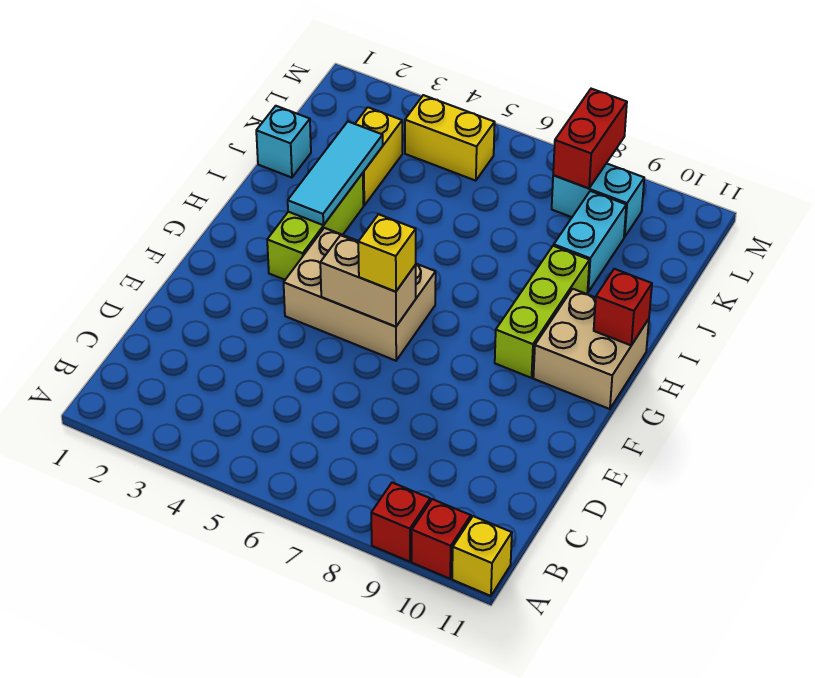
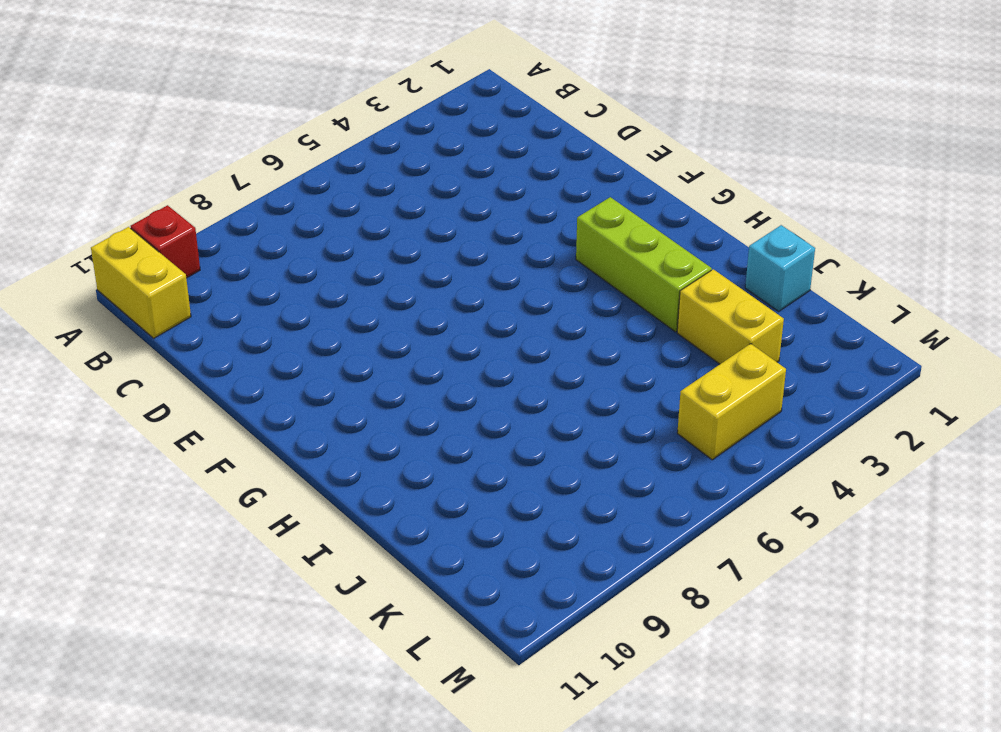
yellow 1x2 brick [91,227,191,338] -> yellow 1x1 brick [452,516,512,596]
none -> red 1x1 brick [371,483,430,562]
none -> tan 2x3 brick [284,228,436,361]
none -> lime 1x3 brick [495,246,589,378]

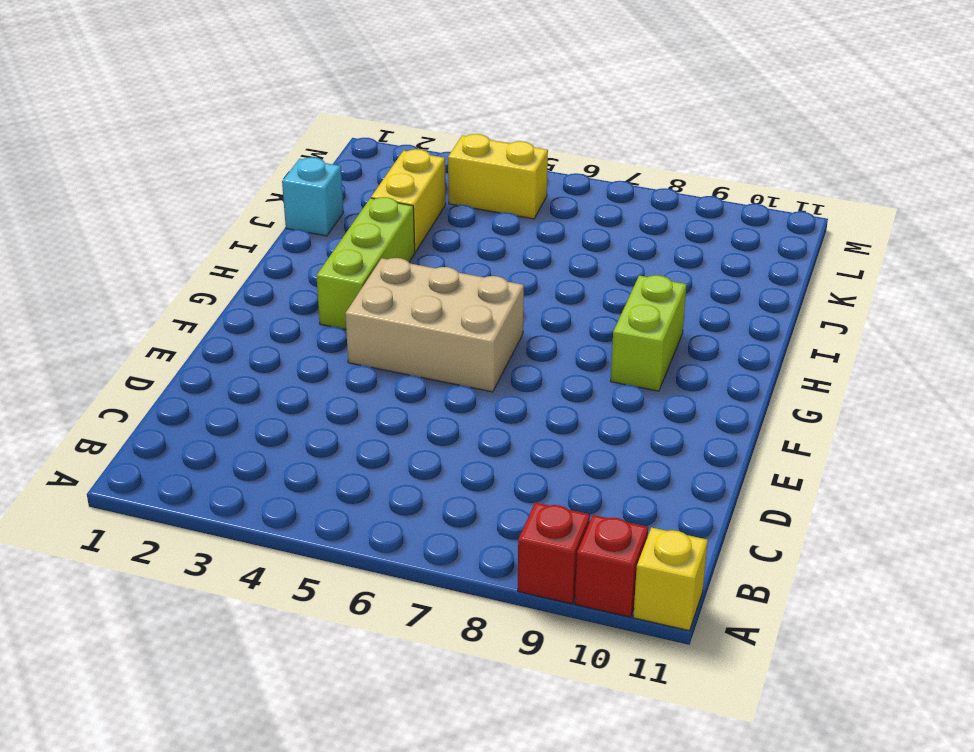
lime 1x2 brick [611,275,686,391] -> lime 1x3 brick [495,246,589,378]
none -> tan 2x2 brick [533,289,649,409]
none -> cyan 1x2 brick [554,191,626,292]
none -> cyan 1x2 brick [552,163,644,237]

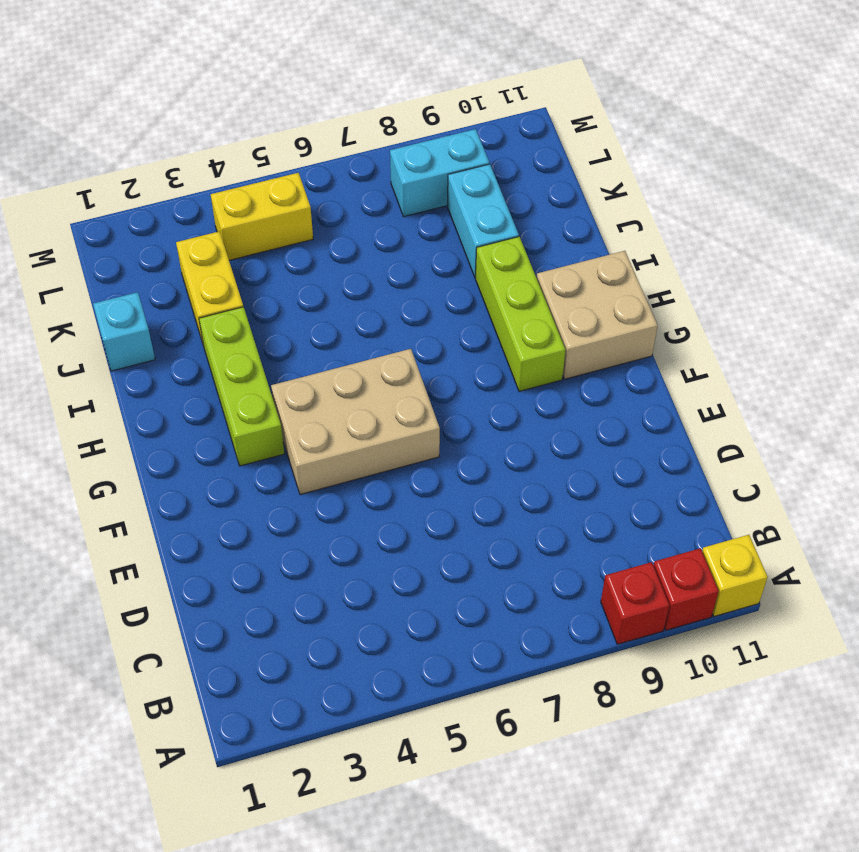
none -> tan 1x2 brick [320,235,416,327]
none -> cyan 1x3 tile [288,122,383,225]
none -> red 1x1 brick [594,269,652,345]

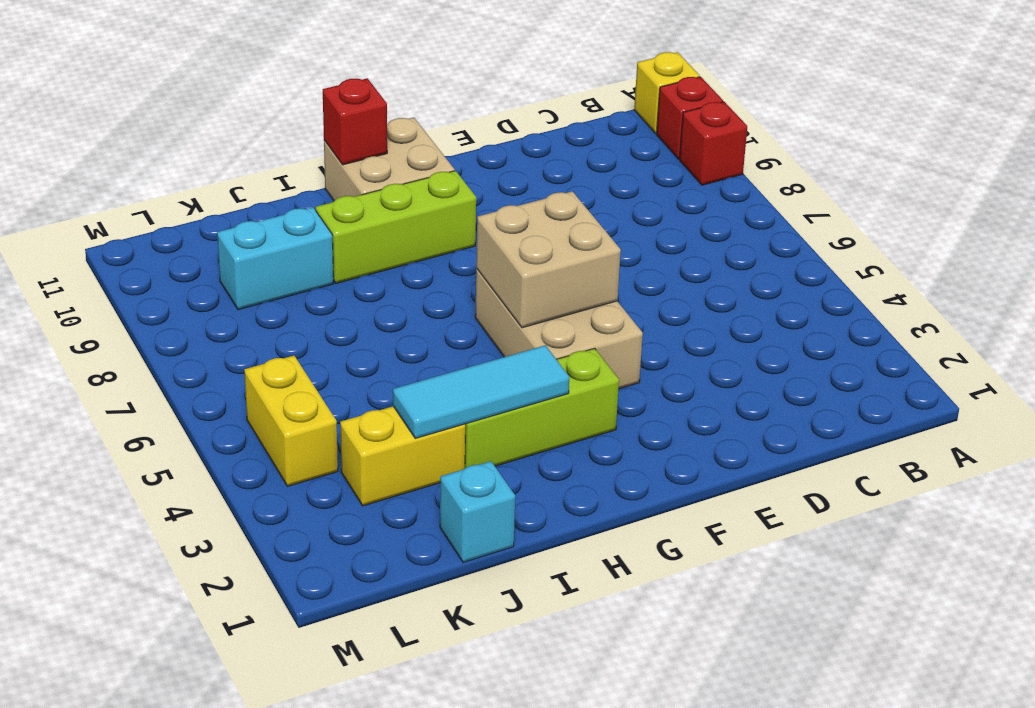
tan 2x2 brick [476,191,621,328] -> tan 1x2 brick [320,235,416,327]
none -> cyan 1x2 brick [552,163,644,237]
none -> red 1x2 brick [553,89,627,188]
none -> yellow 1x1 brick [358,214,416,292]

